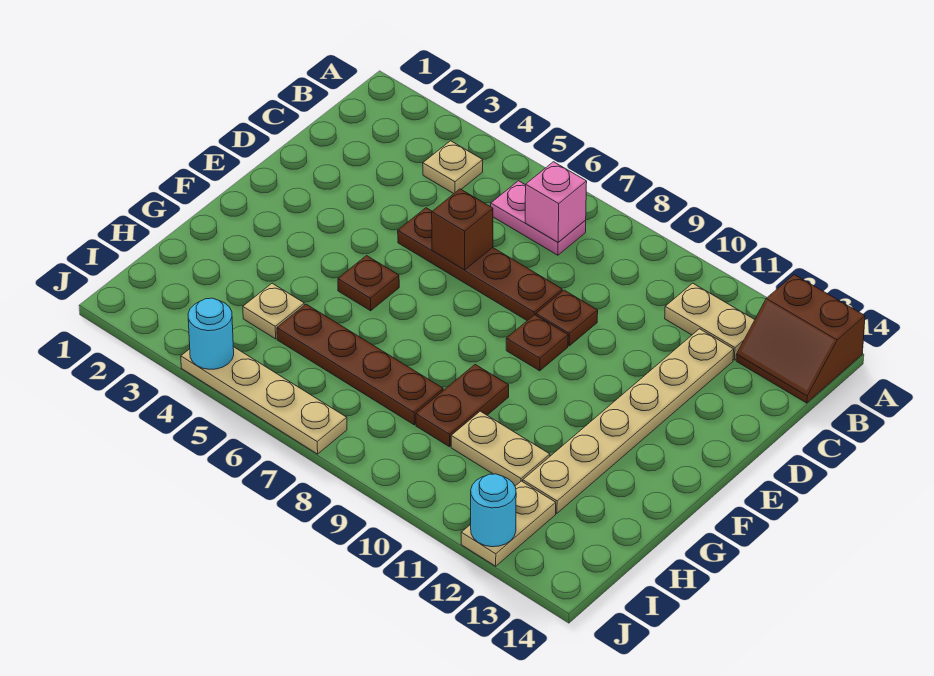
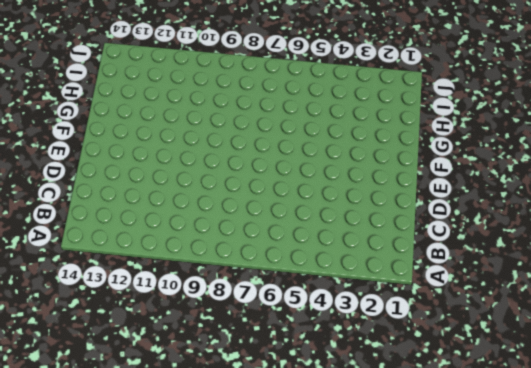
none -> brown 2x2 slope [736,275,865,403]
none -> tan 1x1 plate [423,141,483,194]
none -> pink 1x2 plate [491,181,586,255]

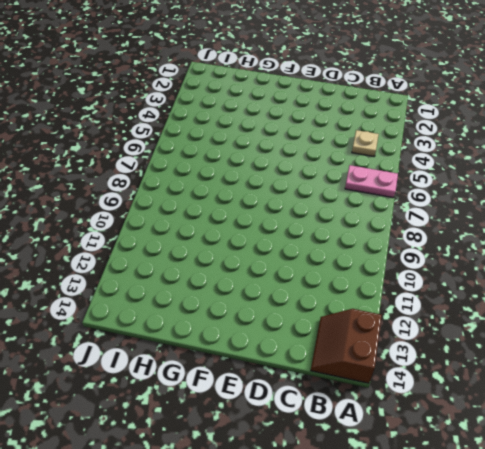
pink 1x2 plate [345,165,398,198] -> pink 1x2 plate turned to [491,181,586,255]
none -> tan 1x2 plate [665,283,755,360]
none -> tan 1x6 plate [523,329,734,513]
none -> brown 1x4 plate [398,208,562,321]

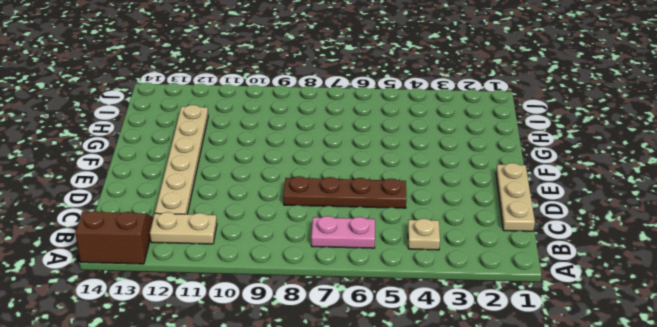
tan 1x3 plate [496,163,535,231] -> none
none -> brown 1x1 plate [536,290,598,346]
none -> brown 1x1 plate [506,315,568,371]
none -> brown 1x1 plate [338,256,399,311]

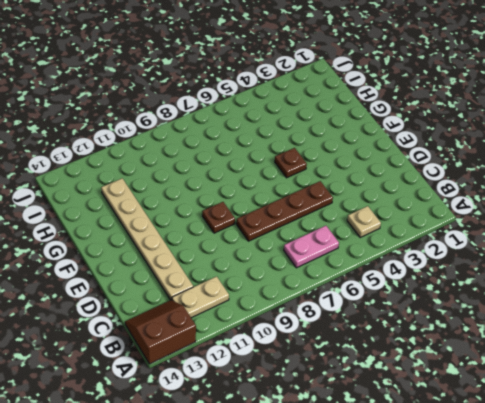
none -> brown 1x1 plate [536,290,598,346]
none -> brown 1x2 plate [416,365,509,447]
none -> tan 1x1 plate [243,283,304,339]

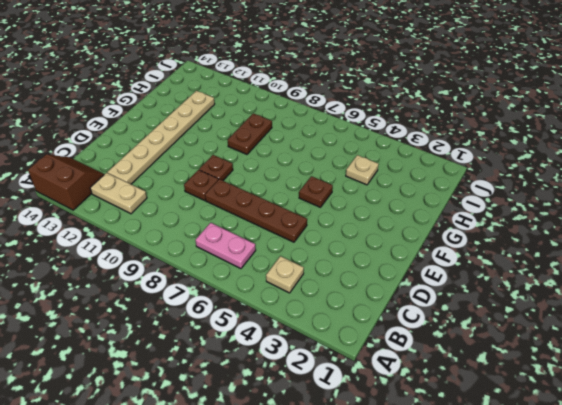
none -> brown 1x4 plate [277,304,443,425]
none -> tan 1x2 plate [451,411,550,486]
none -> tan 1x2 plate [461,481,556,566]

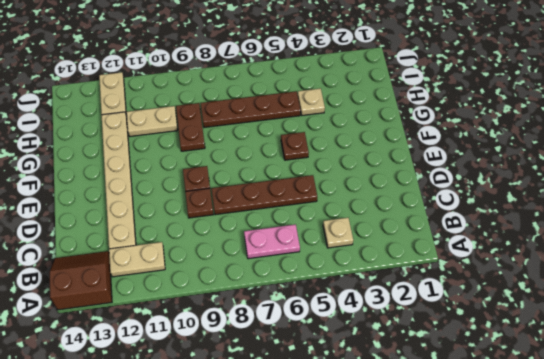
none -> tan 1x4 plate [181,347,347,454]
none -> pink 1x1 brick [525,162,587,242]
none -> brown 1x1 brick [432,189,493,270]

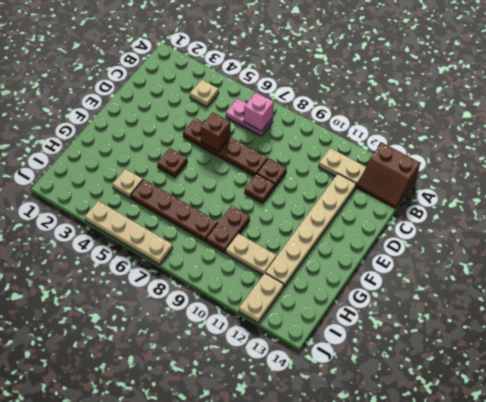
none -> cyan 1x1 round brick [188,298,234,369]
none -> cyan 1x1 round brick [471,474,516,547]

